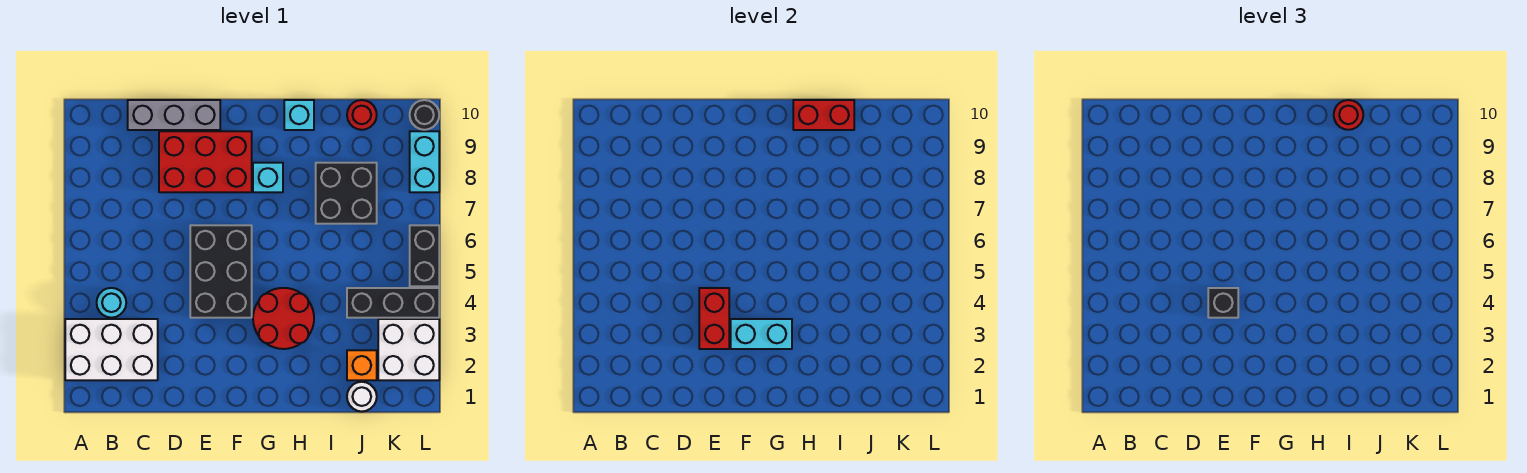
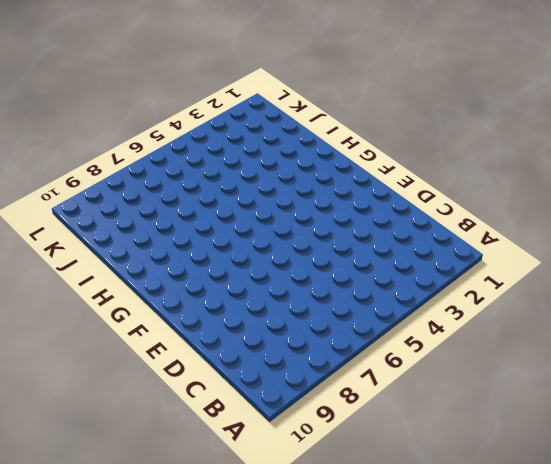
none -> white 2x3 brick [65,319,158,380]
none -> cyan 1x1 round brick [97,288,126,318]
none -> grey 1x3 brick [128,100,220,130]

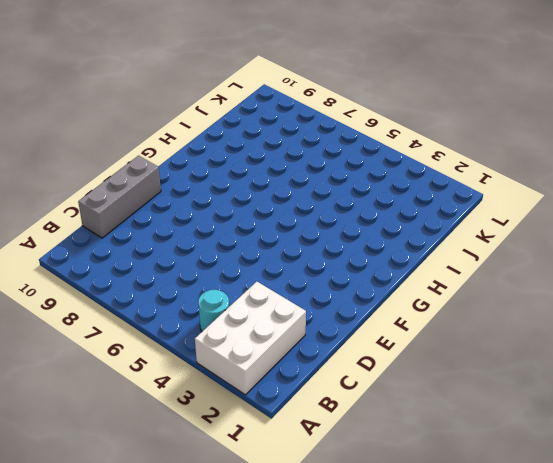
none -> red 2x3 brick [159,131,252,192]
none -> black 2x3 brick [190,225,252,318]
none -> red 2x2 round brick [253,288,314,349]

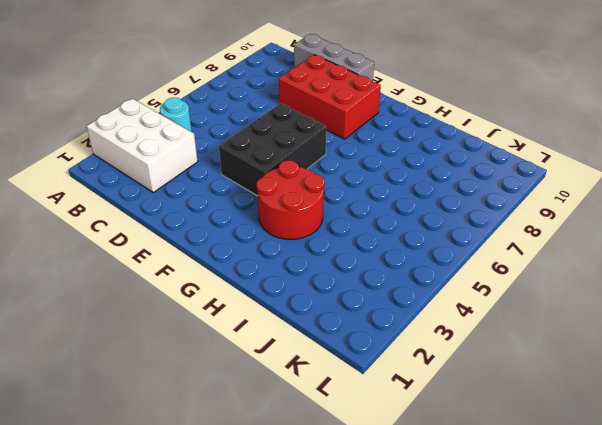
none -> cyan 1x1 brick [253,163,283,192]
none -> cyan 1x1 brick [284,100,314,130]
none -> black 2x2 brick [316,163,377,224]

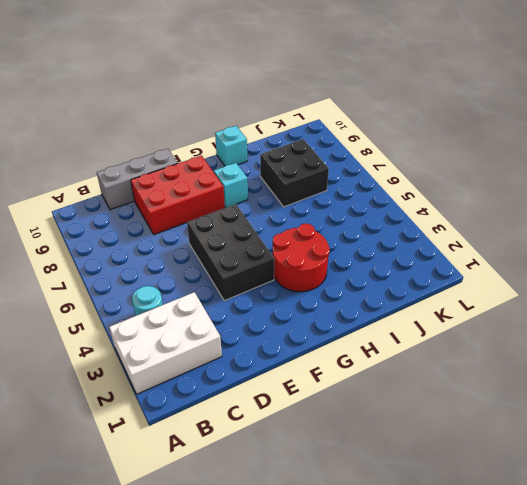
none -> white 1x1 round brick [347,382,377,412]
none -> orange 1x1 brick [347,350,377,380]
none -> black 1x3 brick [347,288,439,318]

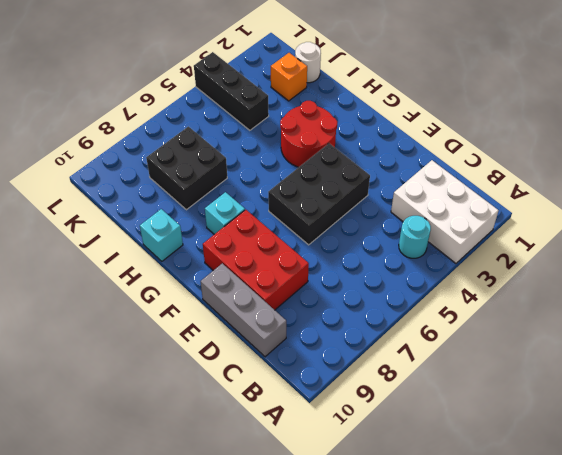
none -> red 1x1 round brick [347,100,377,130]
none -> white 2x2 brick [378,319,439,380]
none -> black 1x2 brick [410,225,439,286]

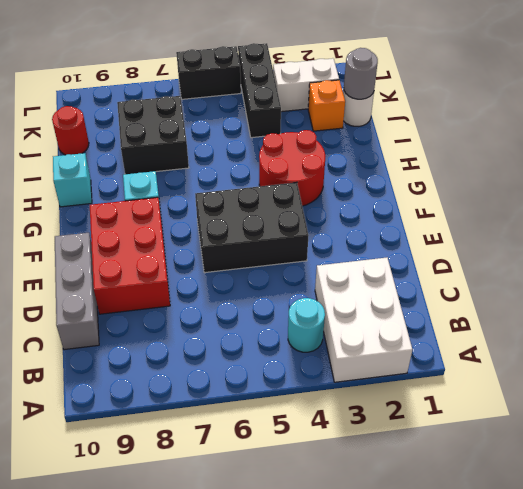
grey 1x1 round brick [344,48,378,99] -> none
white 1x2 brick [273,58,339,112] -> white 2x2 brick [378,319,439,380]
none -> cyan 1x2 brick [410,131,439,192]
none -> black 1x1 round brick [410,100,439,130]
none -> red 1x2 brick [699,288,729,349]

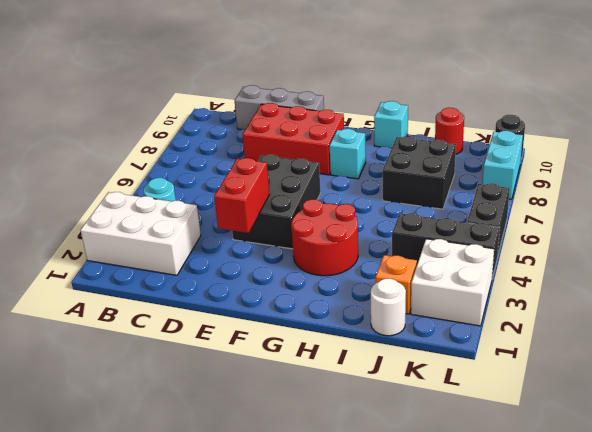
none -> cyan 1x2 brick [731,319,792,349]
none -> red 1x2 brick [793,100,854,130]
none -> black 1x1 brick [1208,288,1238,318]

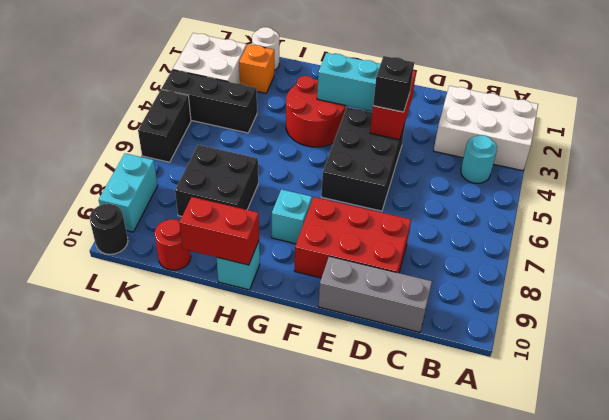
none -> red 1x1 round brick [1334,100,1363,130]

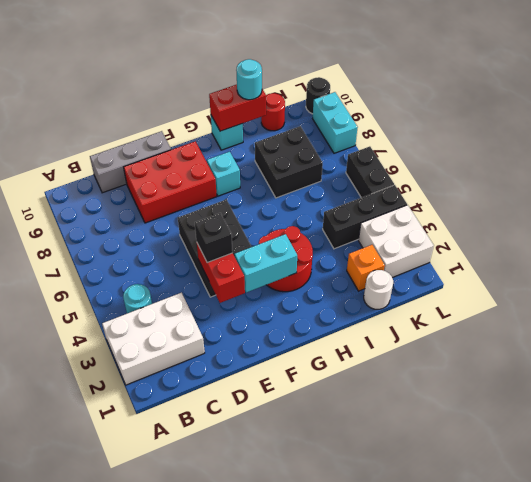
cyan 1x1 round brick [236,59,262,100] -> red 1x1 round brick [1334,100,1363,130]

